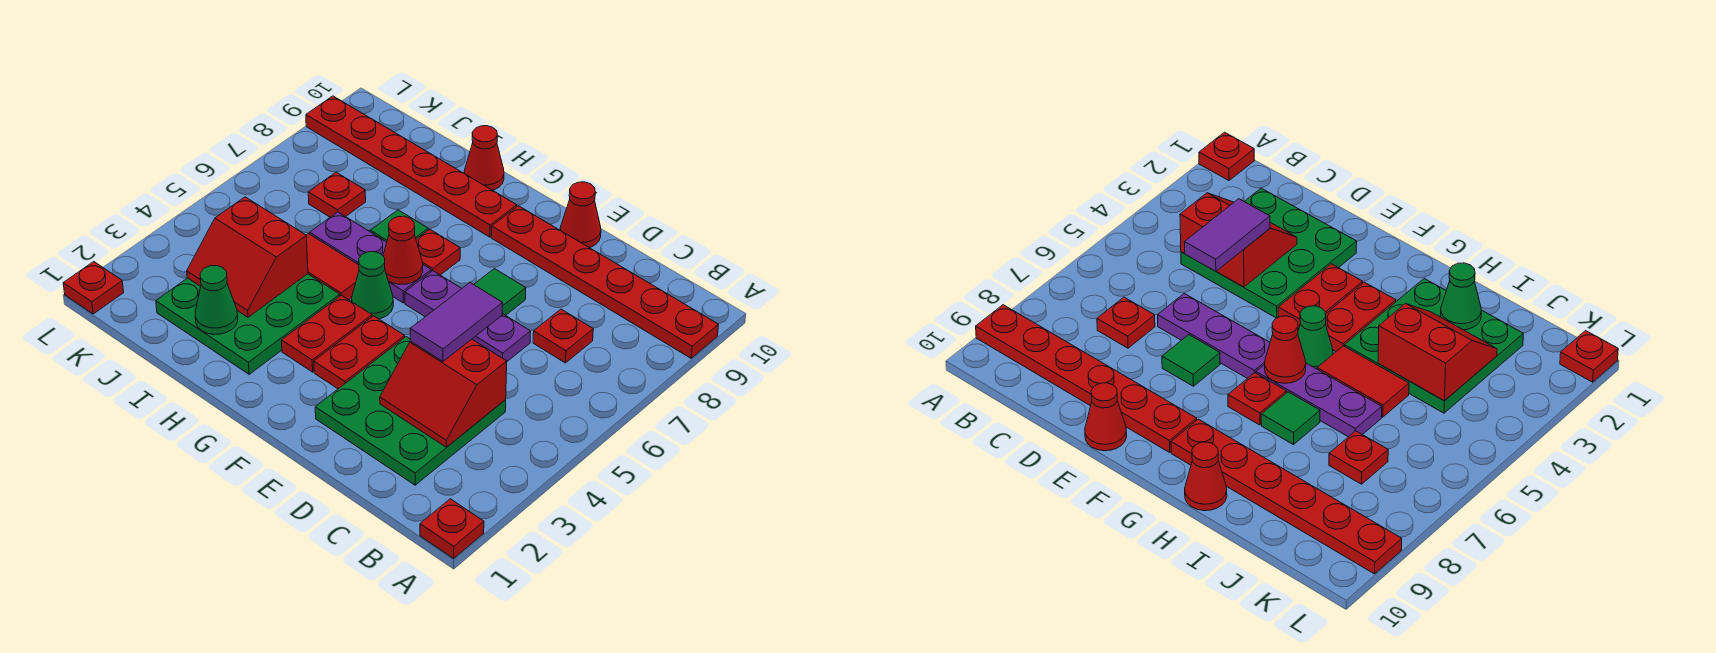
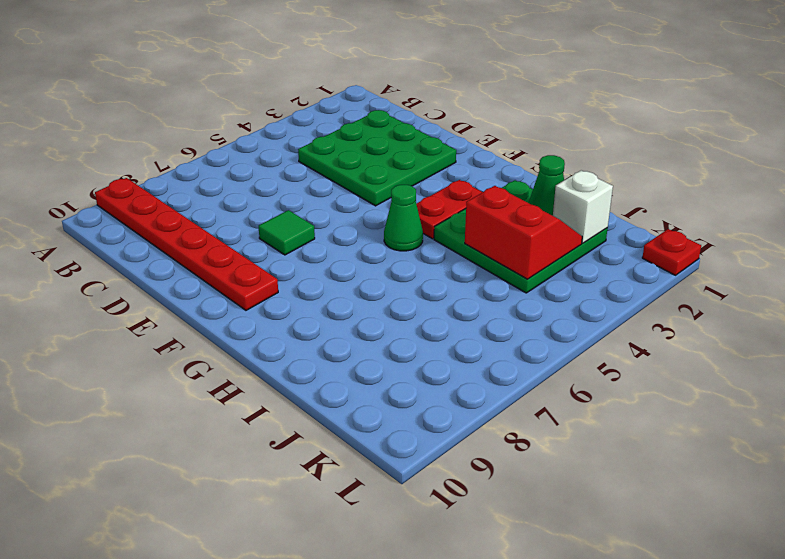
white 1x1 brick [553,170,613,243] -> none
none -> red 1x1 plate [420,499,484,558]
none -> red 1x1 plate [533,309,593,363]
none -> purple 1x3 plate [405,271,531,361]

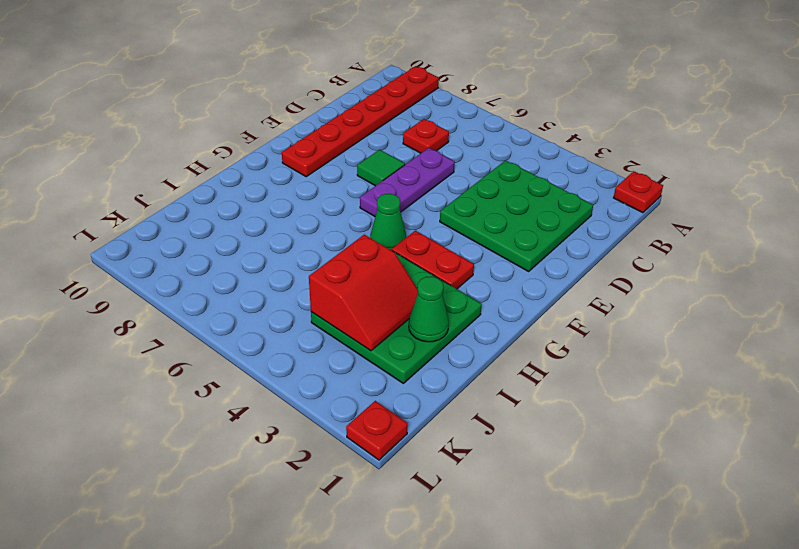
none -> red 1x1 cone [560,182,601,248]
none -> red 1x2 plate [314,316,405,389]
none -> purple 1x3 plate [310,212,431,303]

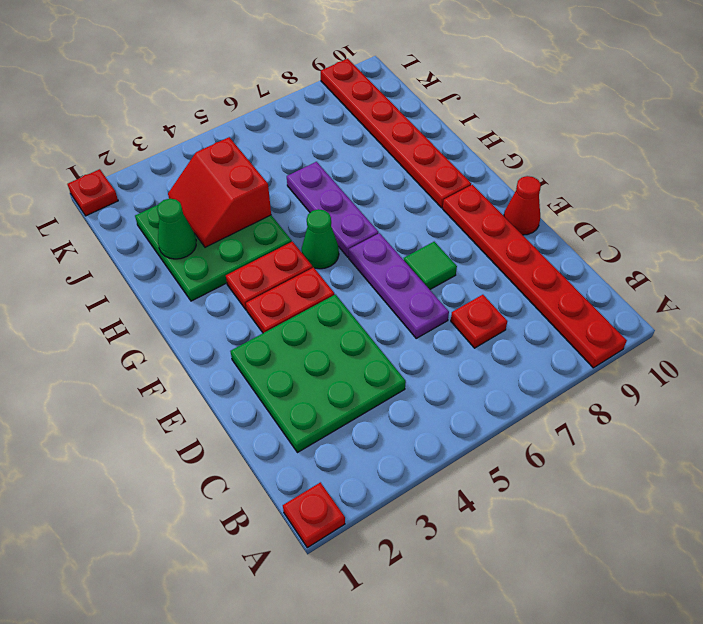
none -> red 1x1 plate [416,229,460,275]
none -> red 1x2 tile [306,233,359,300]
none -> green 1x1 tile [370,210,428,242]

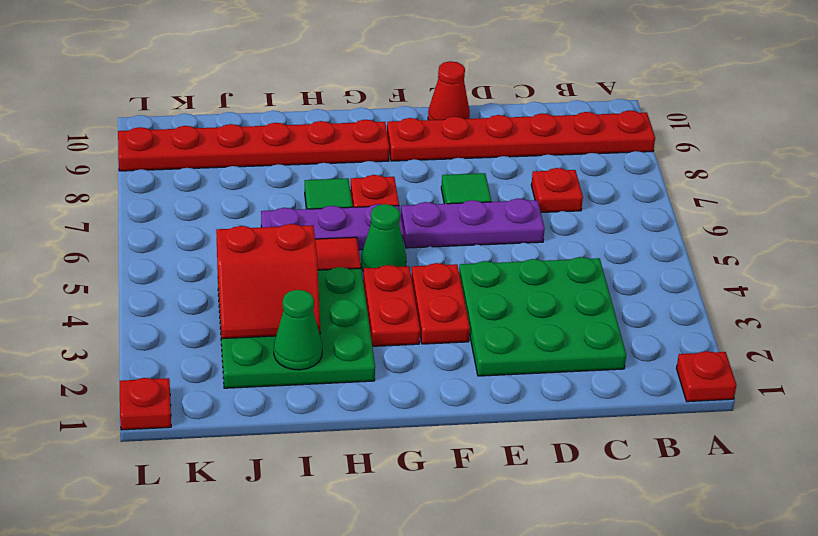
none -> red 1x1 cone [464,126,504,190]
none -> red 1x1 plate [308,172,366,217]
none -> red 2x2 slope [380,339,507,447]

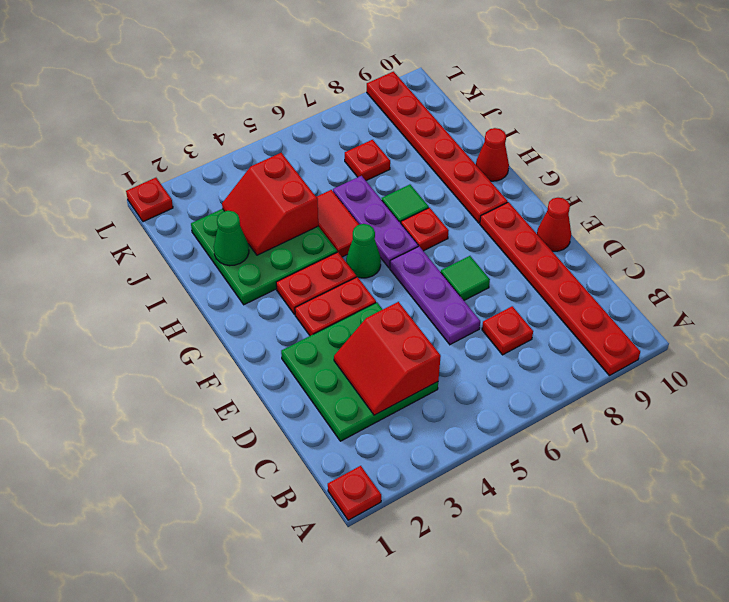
none -> red 1x1 cone [383,216,423,284]
none -> purple 1x2 tile [410,283,503,361]

